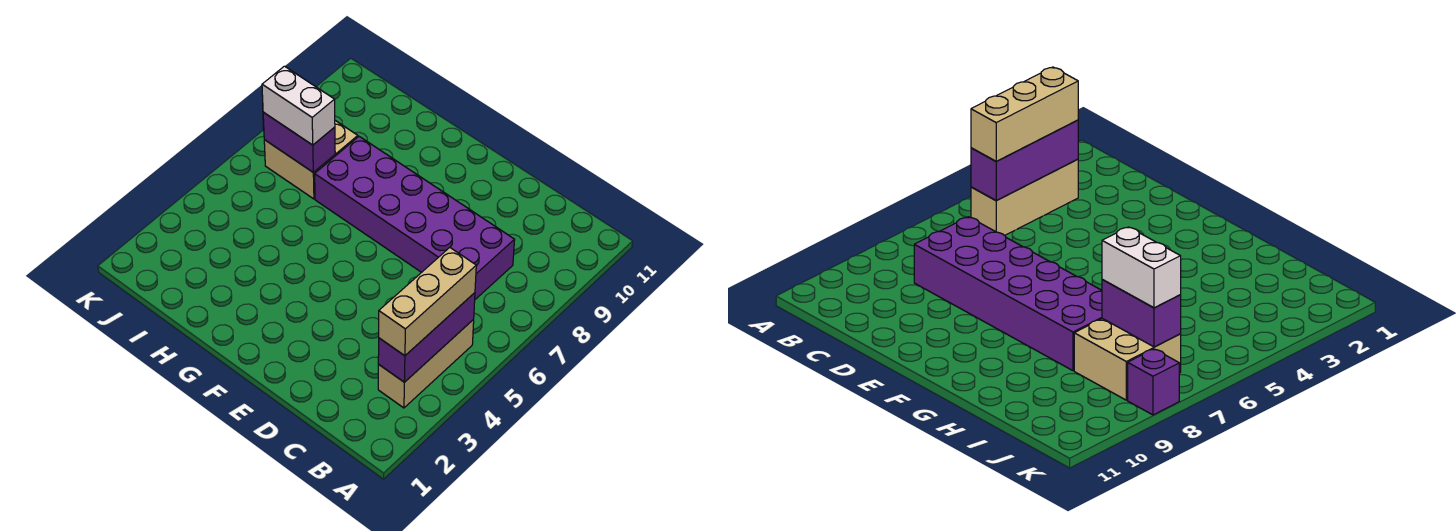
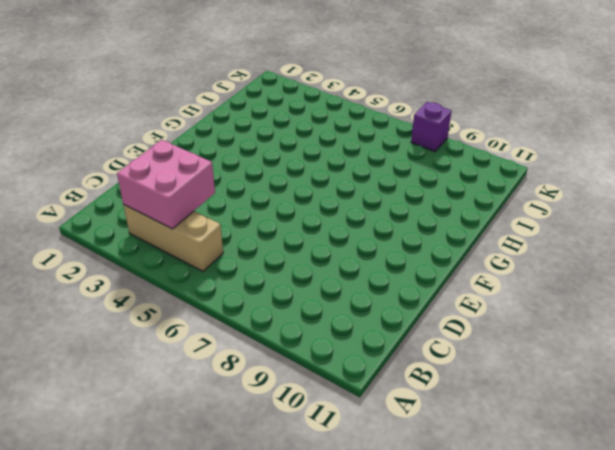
pink 2x2 brick [117,140,215,229] -> purple 1x3 brick [378,293,475,382]
none -> purple 2x6 brick [315,137,515,299]
none -> tan 2x2 brick [264,121,358,199]

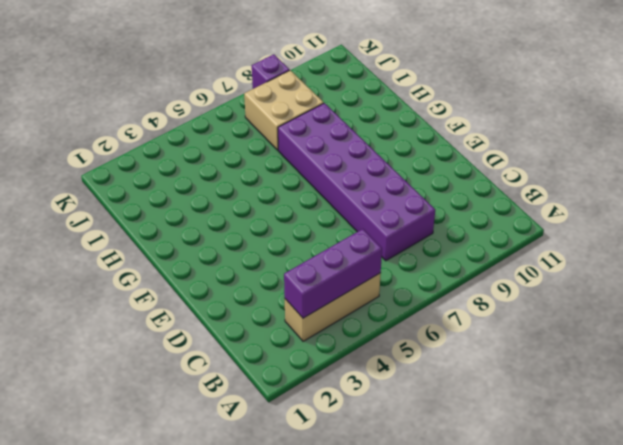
none -> purple 1x2 brick [263,112,335,172]
none -> tan 1x3 brick [379,248,476,356]

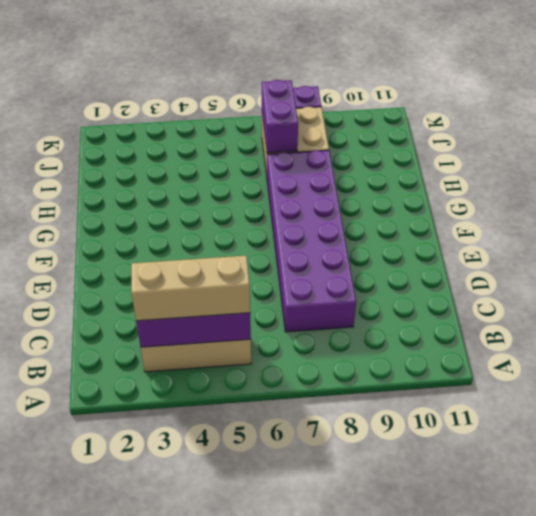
none -> white 1x2 brick [262,66,335,145]

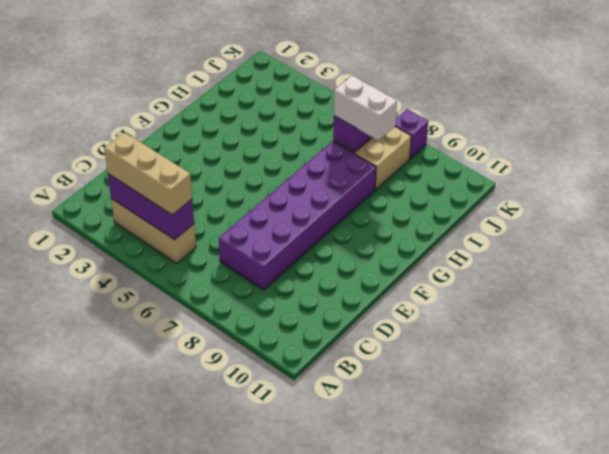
white 1x2 brick [334,76,397,140] -> white 1x2 brick turned to [262,66,335,145]

